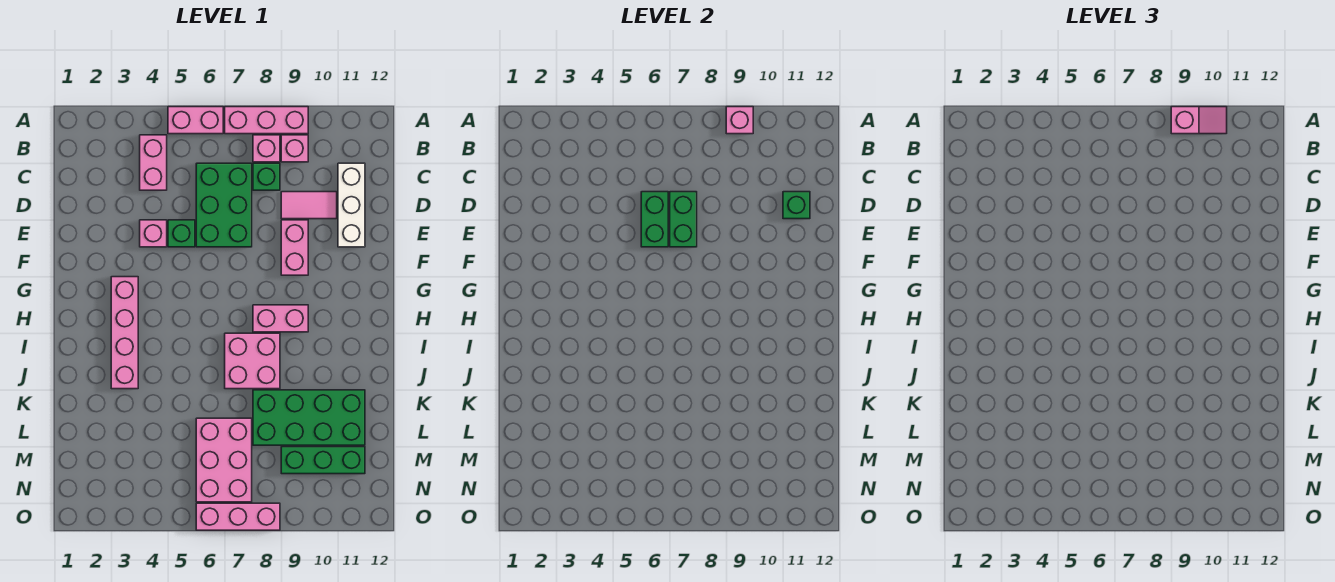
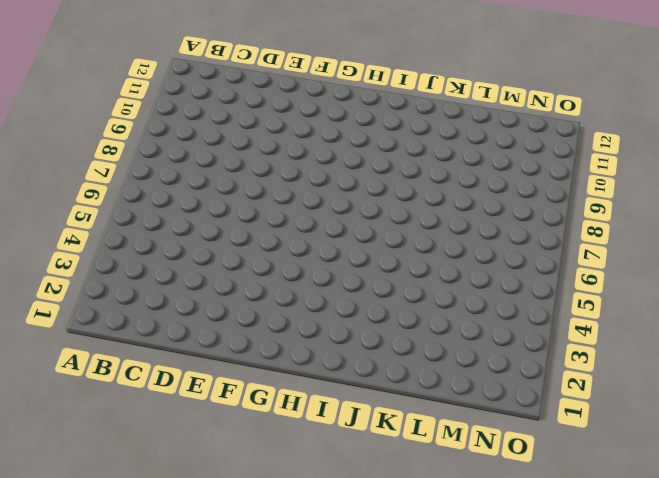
none -> pink 1x2 brick [168,107,223,134]
none -> pink 1x3 brick [225,107,308,134]
none -> pink 1x2 brick [140,135,167,190]

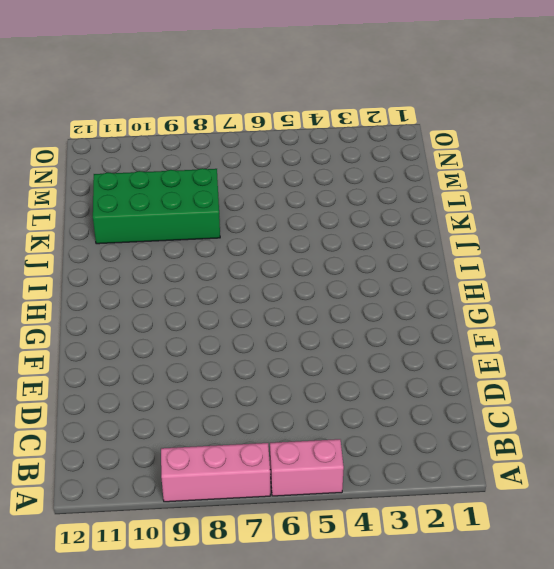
none -> pink 1x2 brick [140,135,167,190]
none -> pink 1x1 brick [253,135,280,162]
none -> pink 1x1 brick [281,135,308,162]

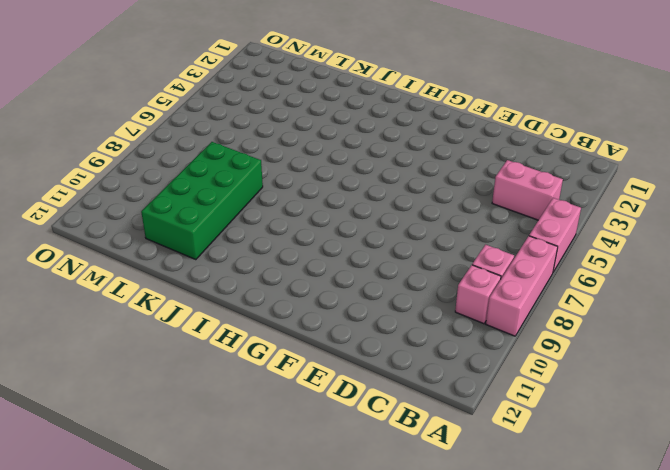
none -> green 2x3 brick [196,163,252,247]
none -> green 1x1 brick [253,163,280,190]
none -> white 1x3 brick [338,163,365,247]

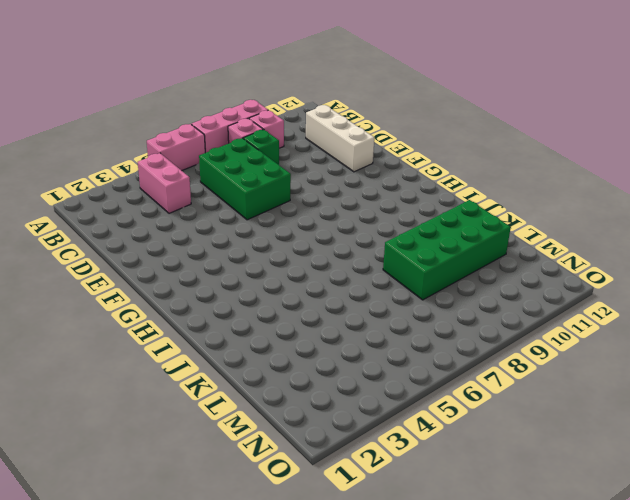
none -> pink 1x2 tile [281,192,337,219]
none -> pink 1x1 brick [140,220,167,247]
none -> green 1x1 brick [168,220,195,247]

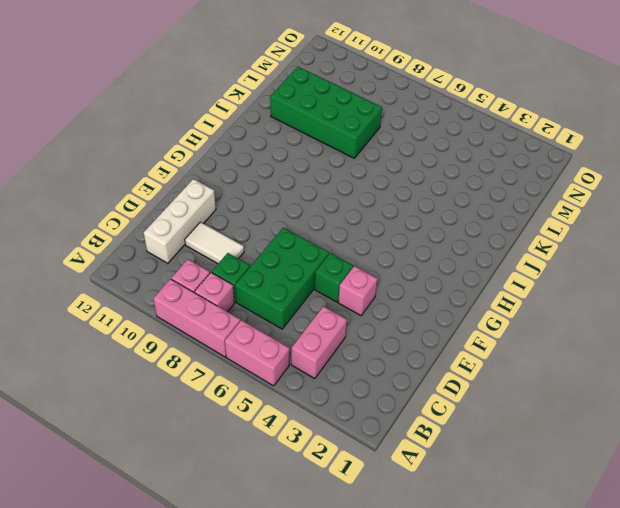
white 1x2 tile [185,222,244,264] -> pink 1x2 tile [281,192,337,219]
none -> pink 1x2 brick [281,220,308,275]
none -> pink 1x4 brick [111,277,138,389]
none -> pink 1x2 brick [253,305,308,332]

